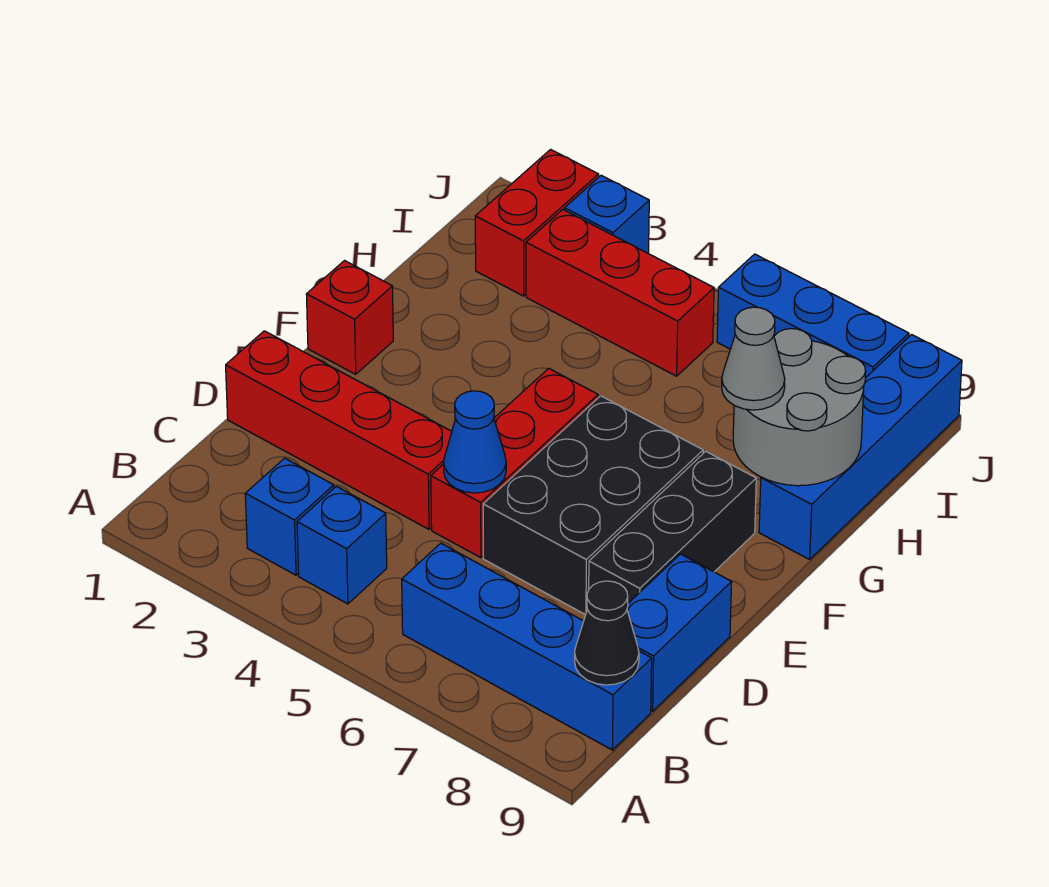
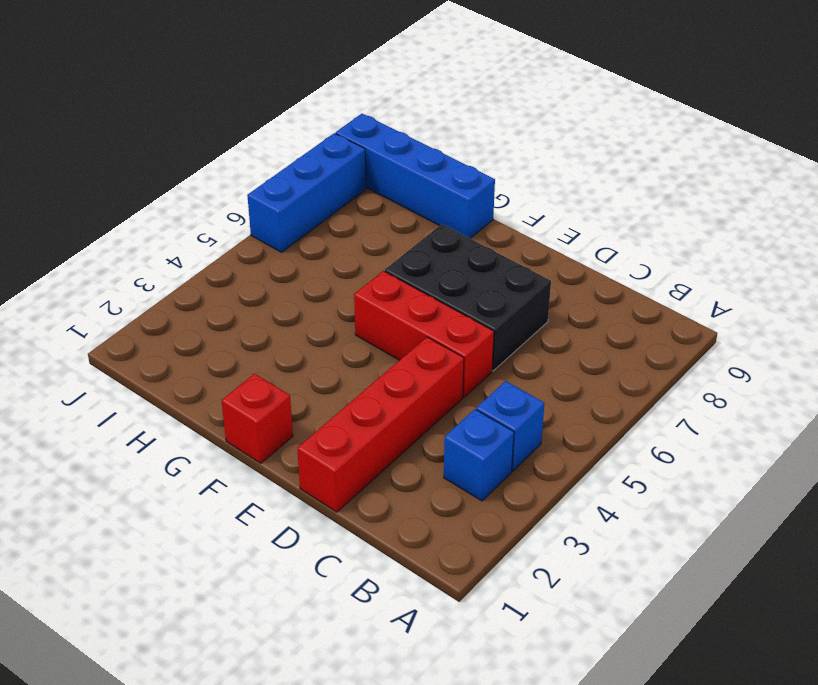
none -> blue 1x4 brick [402,543,652,750]
none -> blue 1x2 brick [627,554,732,711]
none -> black 1x3 brick [589,451,756,603]

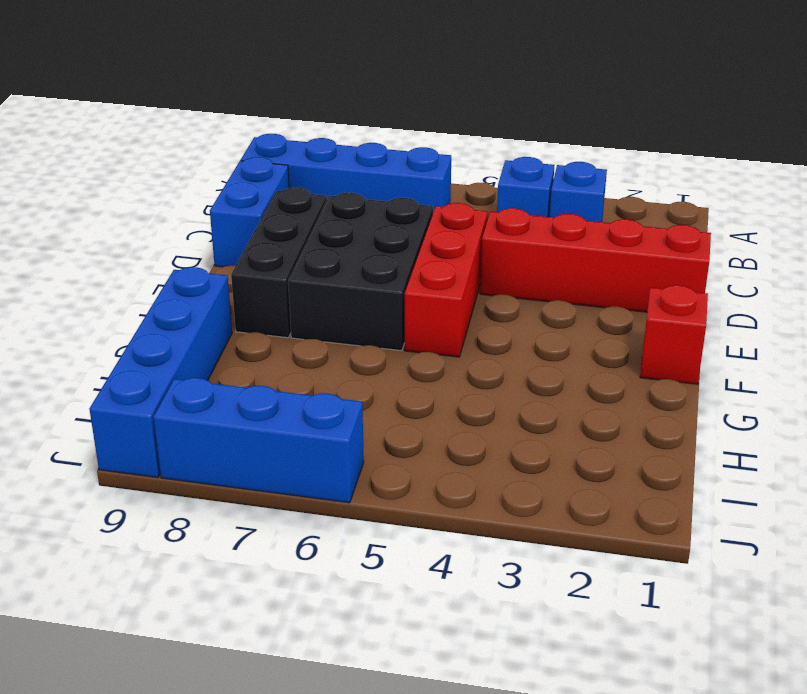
none -> red 1x2 brick [475,150,599,296]
none -> red 1x3 brick [526,210,714,376]
none -> blue 1x1 brick [565,175,649,254]

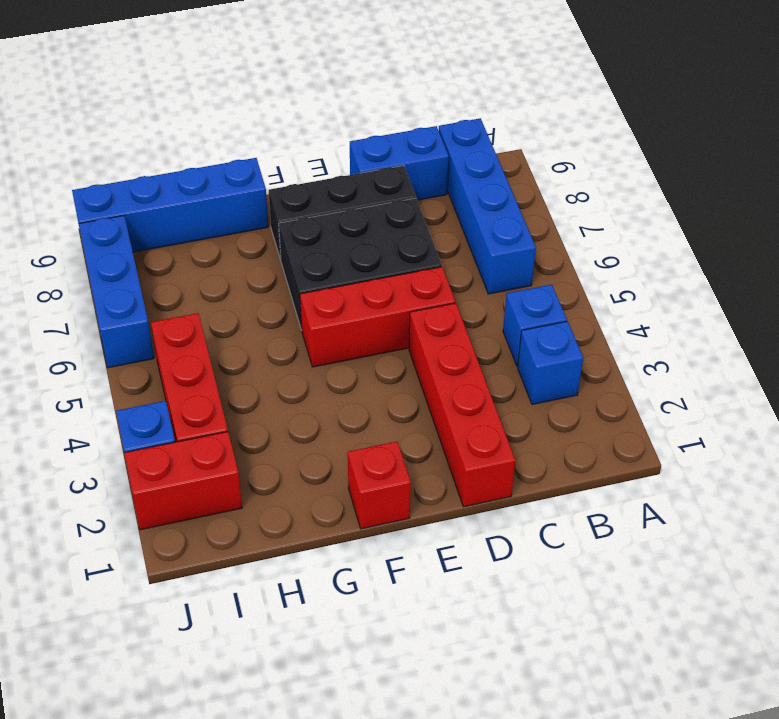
none -> black 1x1 cone [575,581,639,685]
none -> blue 1x1 cone [443,391,506,493]
none -> grey 2x2 round brick [733,329,866,486]

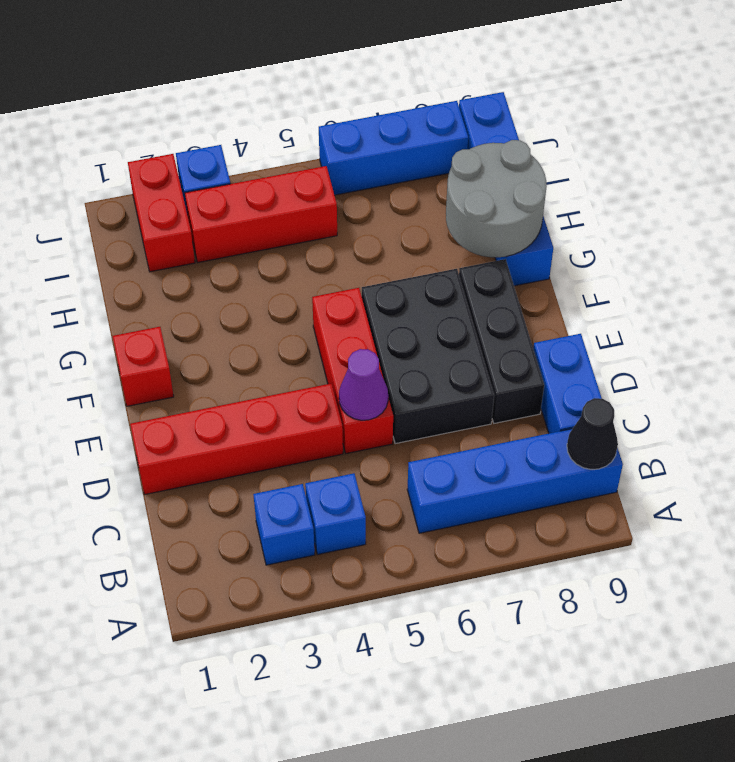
purple 1x1 cone [339,349,388,420] -> blue 1x1 cone [443,391,506,493]
none -> grey 1x1 cone [722,307,785,410]

